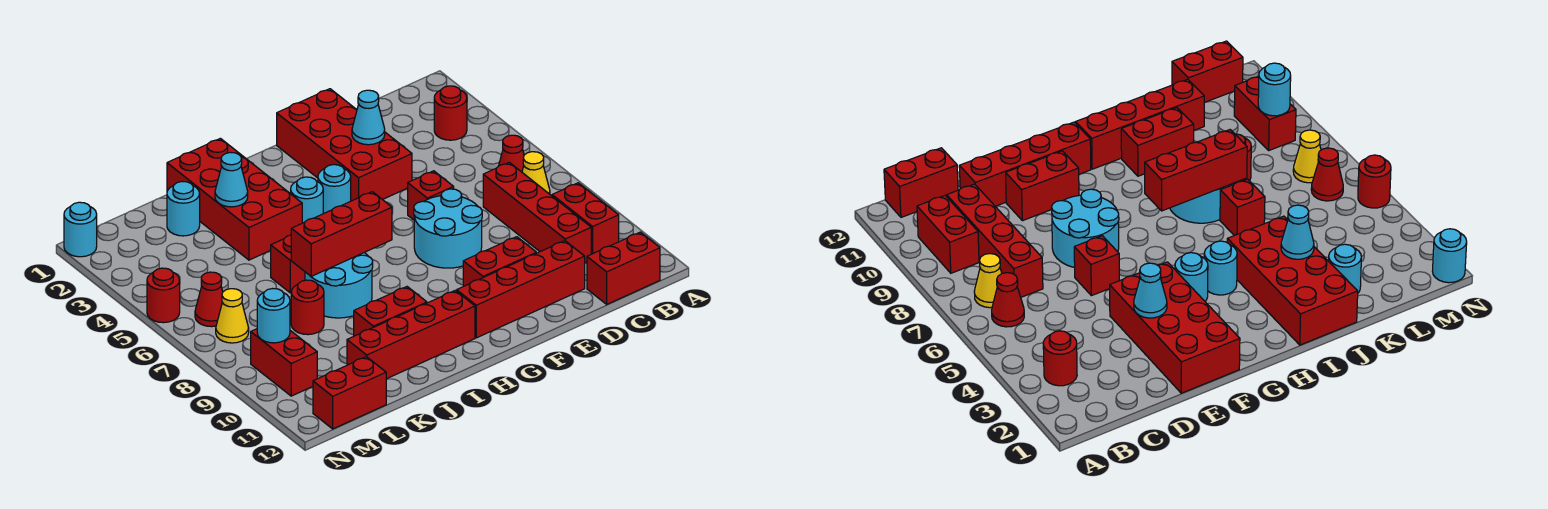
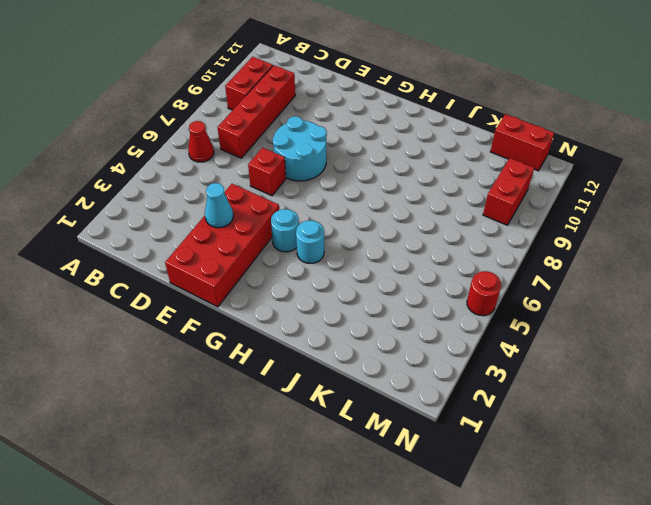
none -> red 1x1 round brick [434,86,467,140]
none -> yellow 1x1 cone [522,152,550,194]
none -> red 1x2 brick [587,232,660,304]
none -> red 1x4 brick [457,241,585,338]

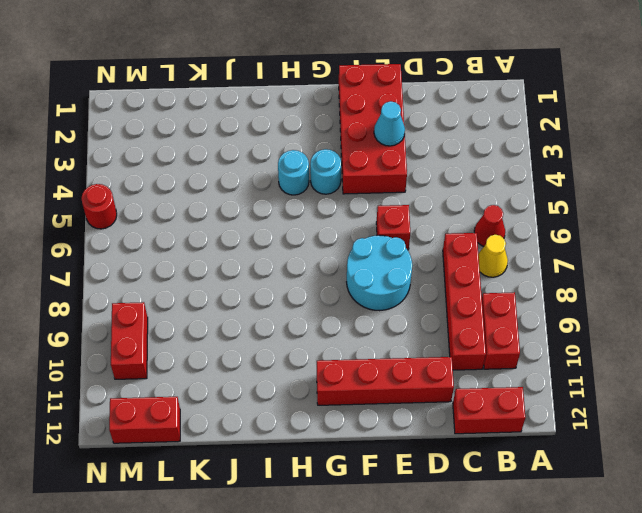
none -> red 1x1 round brick [434,86,467,140]
none -> red 1x2 brick [463,237,536,286]
none -> red 1x4 brick [347,290,475,379]
none -> red 2x4 brick [167,138,302,260]

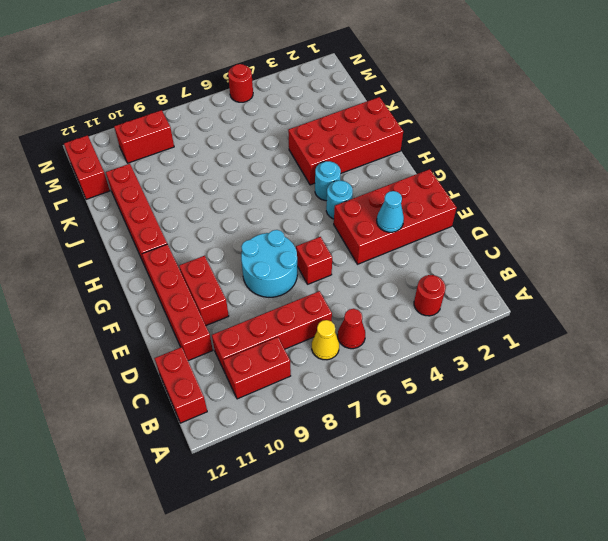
none -> cyan 2x2 round brick [305,253,373,318]
none -> red 1x2 brick [354,287,427,336]
none -> red 1x1 brick [271,235,305,293]
none -> cyan 1x1 round brick [167,182,200,236]

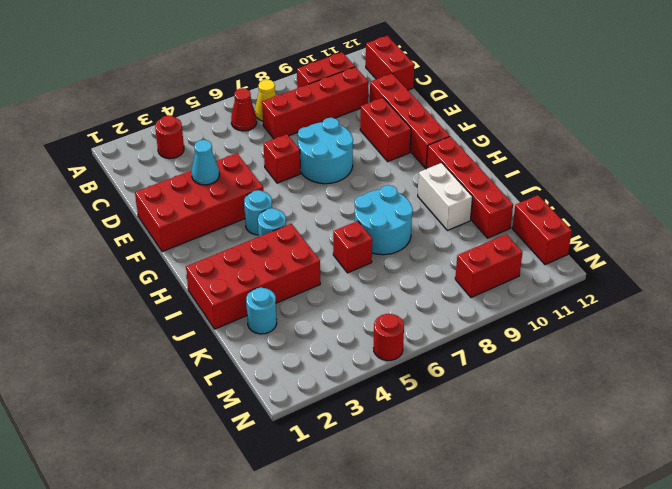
white 1x2 brick [418,163,473,230] -> red 1x2 brick [354,287,427,336]
none -> red 1x1 round brick [291,280,324,335]
none -> red 1x1 cone [195,272,223,327]
none -> yellow 1x1 cone [216,289,249,343]
none -> cyan 1x1 round brick [64,202,97,257]

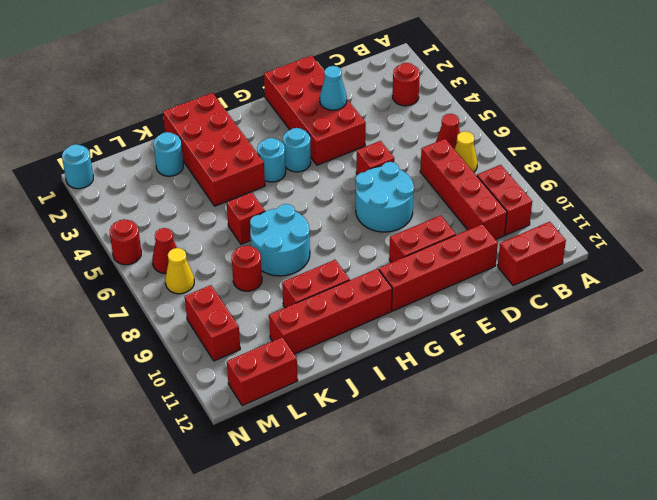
none -> red 1x3 brick [291,192,392,276]
none -> cyan 1x1 cone [215,152,248,207]
none -> cyan 1x1 round brick [257,289,290,343]

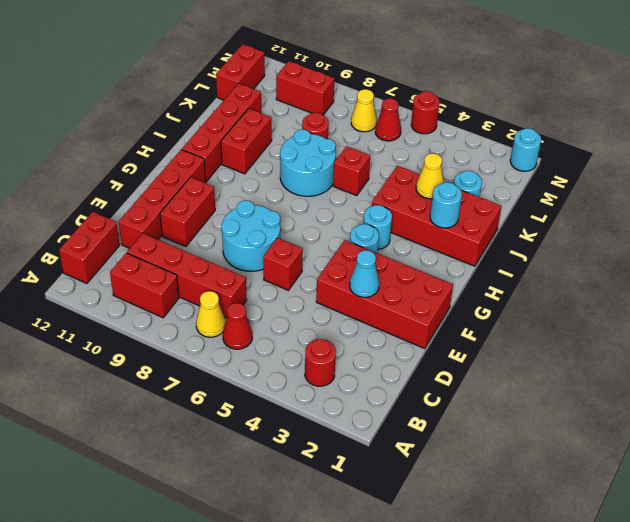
cyan 1x1 round brick [430,182,462,228] -> cyan 1x1 round brick moved to [257,289,290,343]
yellow 1x1 cone [416,153,444,199] -> cyan 1x1 cone [215,152,248,207]
none -> red 1x3 brick [291,192,392,276]

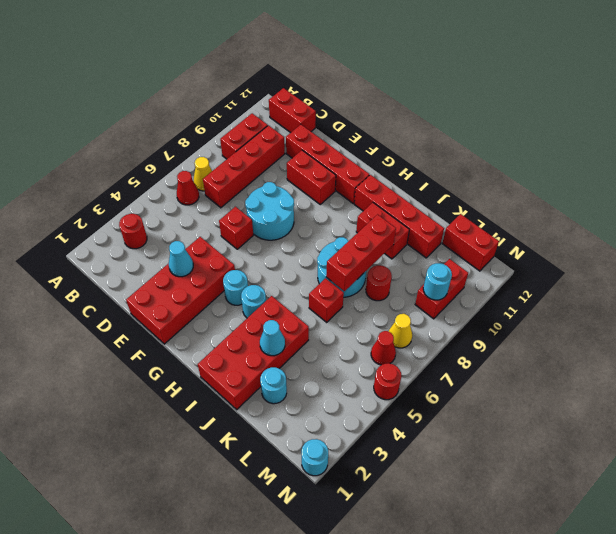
red 1x3 brick [326,215,396,291] -> red 1x3 brick turned to [291,192,392,276]

